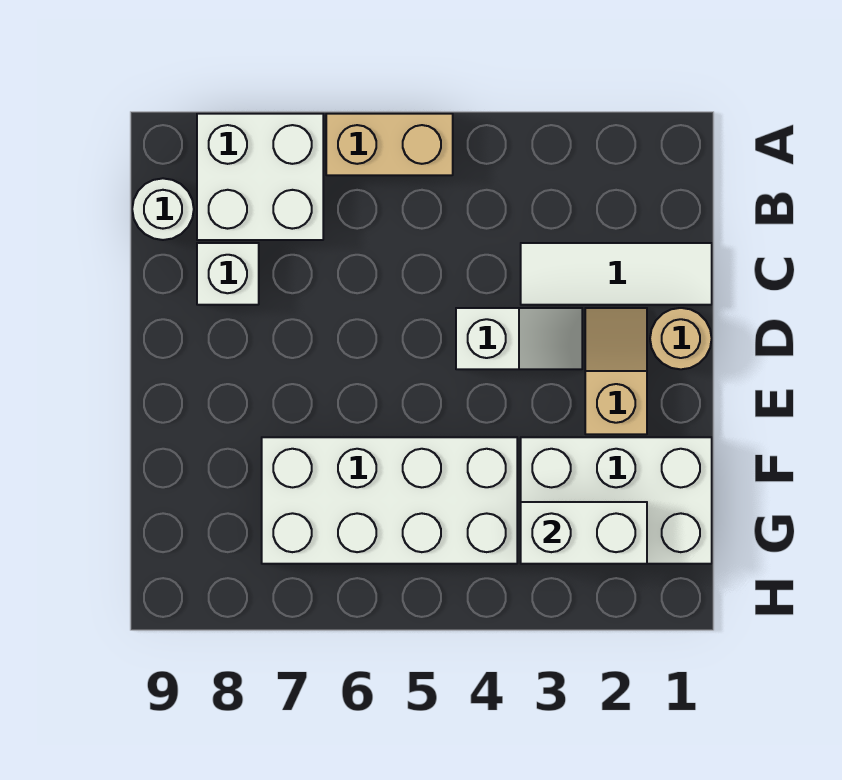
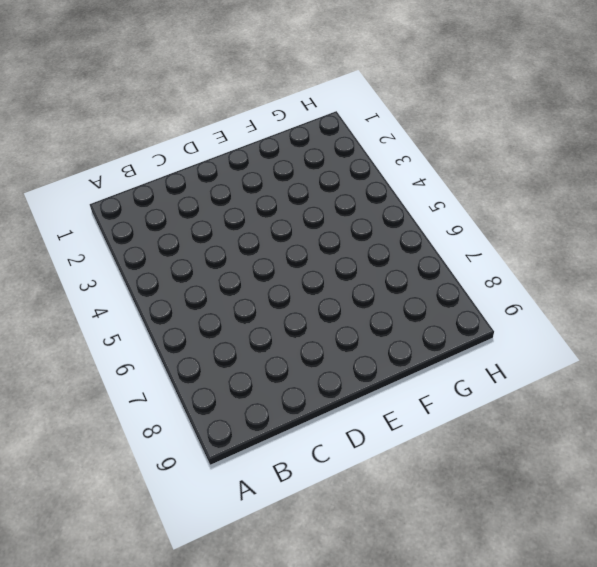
none -> tan 1x2 brick [326,114,453,175]
none -> white 2x2 brick [197,114,323,240]

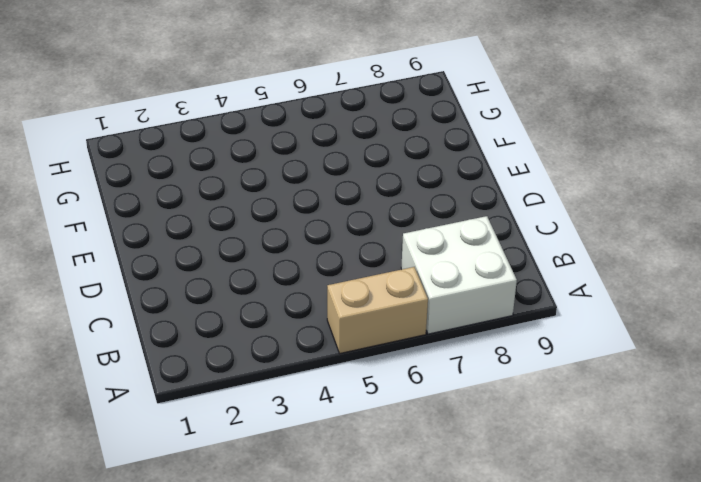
none -> white 1x1 round brick [132,178,194,240]
none -> white 1x3 tile [521,243,712,305]

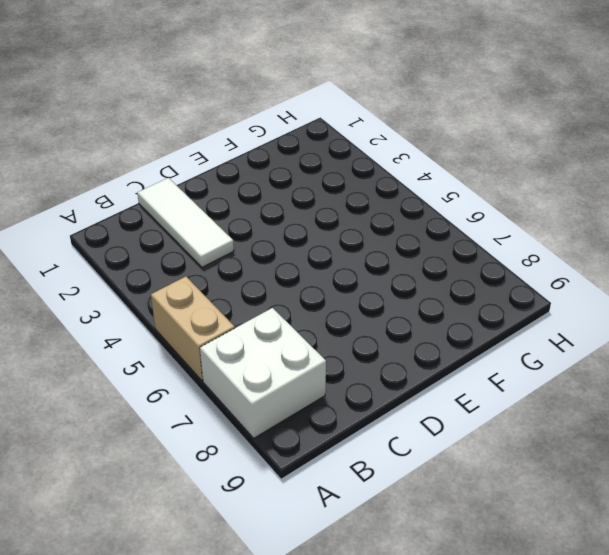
none -> white 1x1 round brick [132,178,194,240]
none -> white 1x1 brick [197,243,259,305]

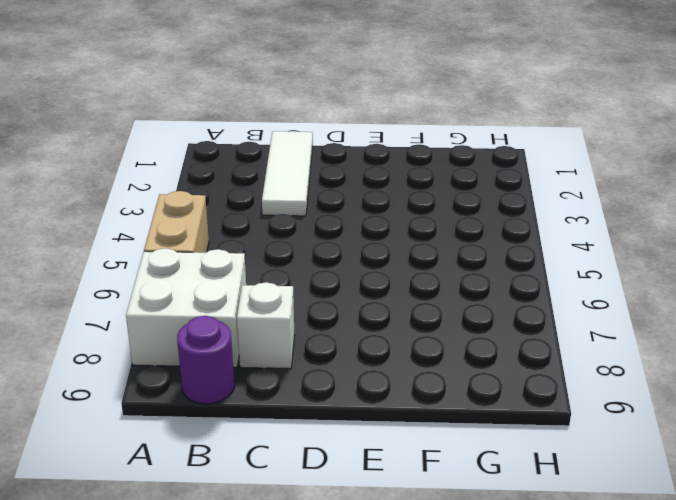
purple 1x1 round brick [177,316,234,404] -> white 1x1 round brick [132,178,194,240]
none -> tan 1x1 round brick [650,308,712,369]
none -> tan 1x2 slope [585,308,647,434]

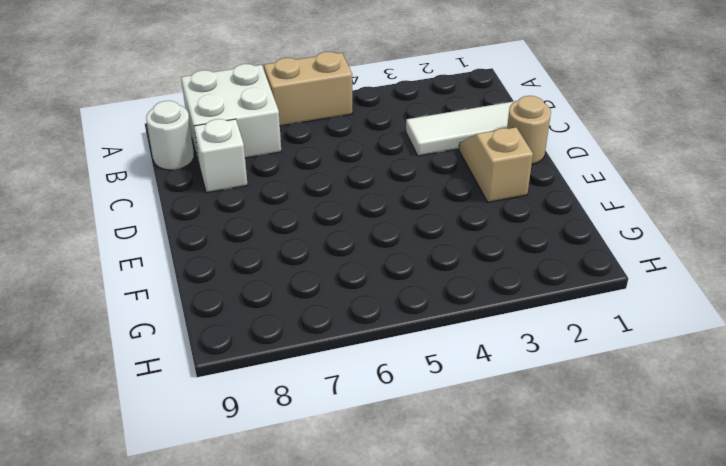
none -> white 1x2 slope [456,308,582,369]
none -> white 2x3 brick [521,437,712,564]

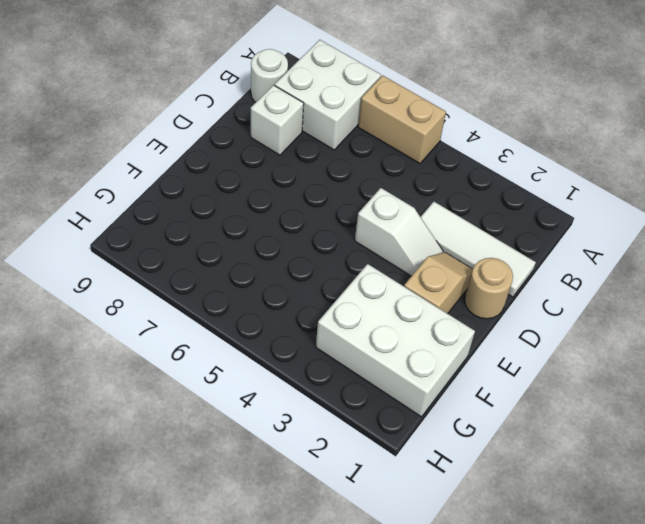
none -> white 2x4 brick [262,437,517,564]
none -> white 1x2 brick [521,502,647,564]

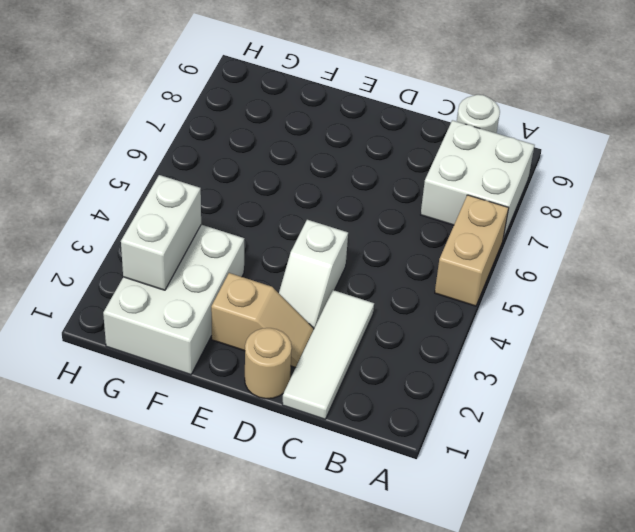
none -> white 1x1 brick [197,243,259,305]
none -> white 2x4 brick [262,437,517,564]

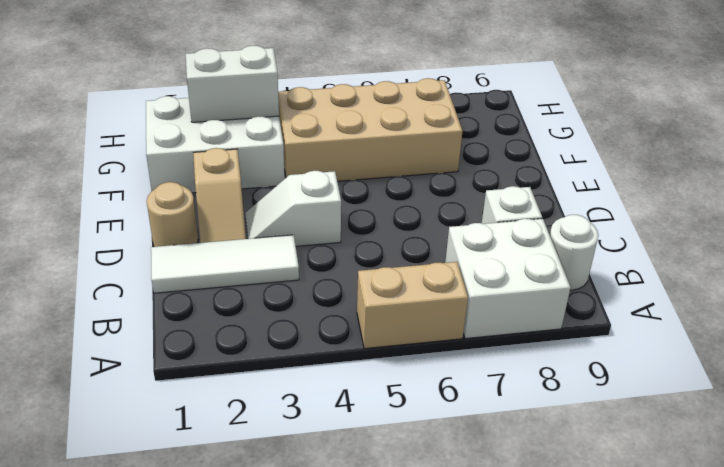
tan 2x4 brick [278,78,463,181] -> white 2x4 brick [262,437,517,564]

